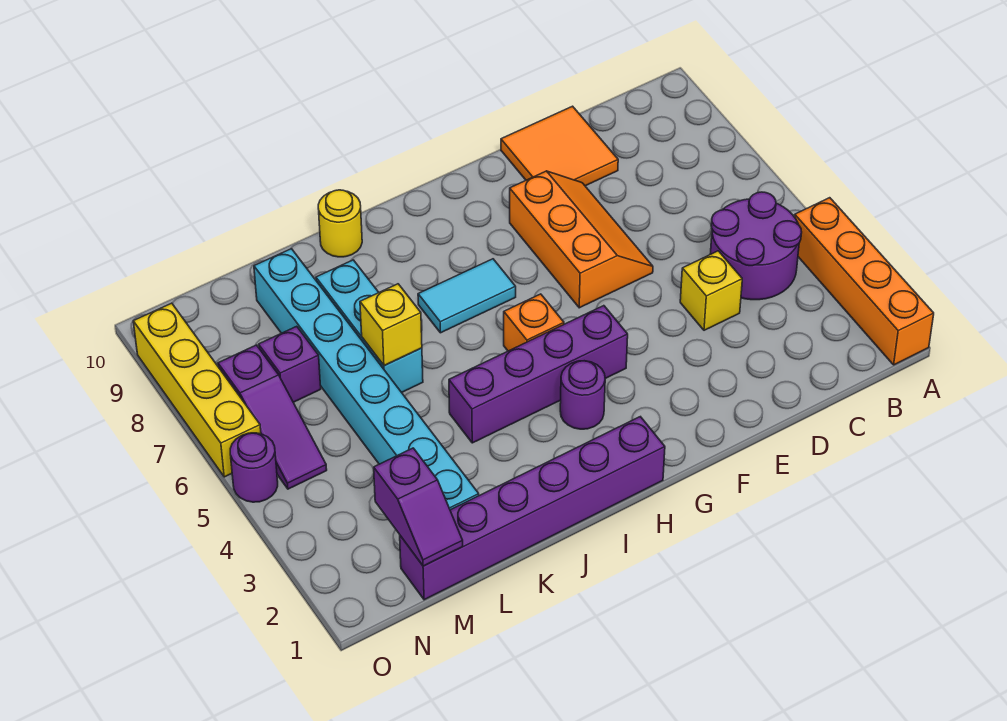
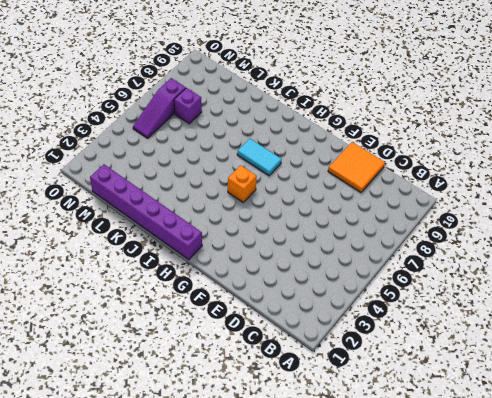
none -> orange 1x4 brick [795,198,934,365]
none -> purple 2x2 round brick [710,192,802,300]
none -> yellow 1x1 brick [680,251,742,330]

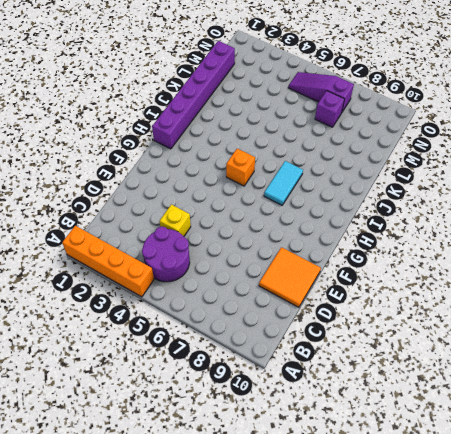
none -> orange 2x3 slope [510,171,653,308]
none -> purple 1x4 brick [449,306,628,443]
none -> purple 1x1 round brick [560,361,605,429]

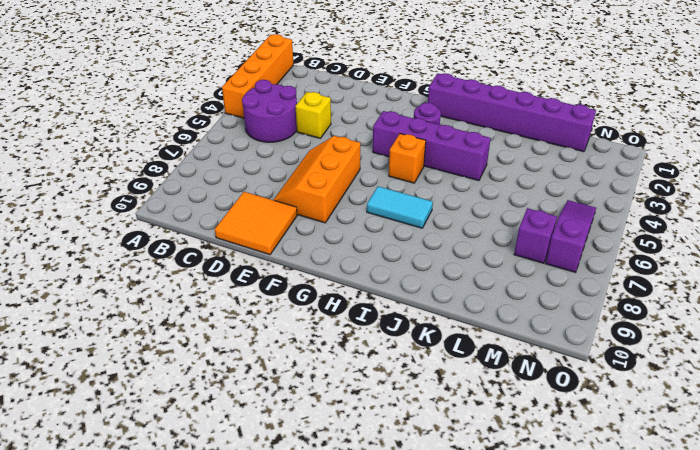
none -> yellow 1x1 round brick [318,190,362,257]
none -> cyan 1x3 brick [316,260,423,393]
none -> cyan 1x8 brick [254,249,479,510]

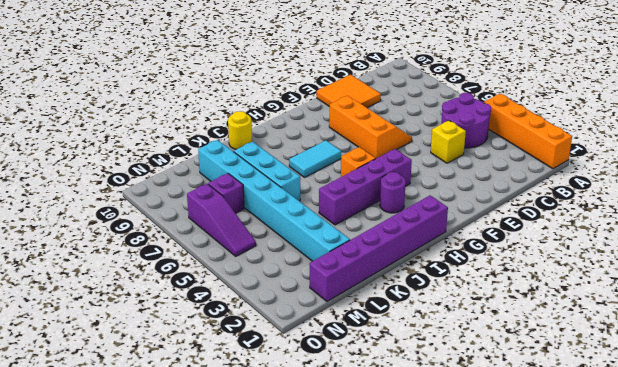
none -> purple 1x1 round brick [230,433,278,502]
none -> yellow 1x4 brick [133,303,261,477]
none -> yellow 1x1 brick [360,284,422,365]

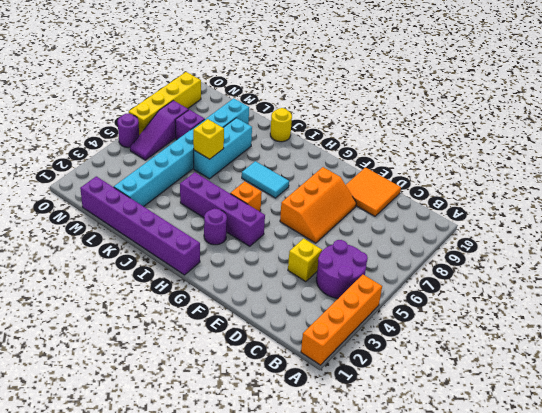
none -> purple 1x2 slope [374,448,463,566]

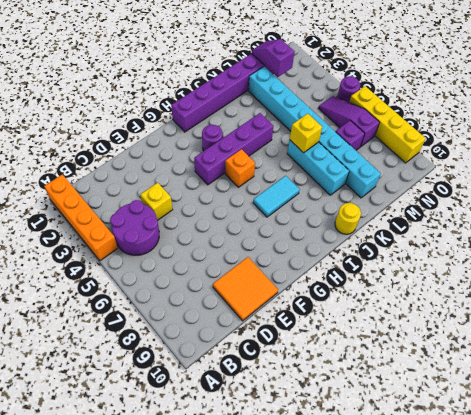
none -> orange 2x3 slope [510,171,653,308]

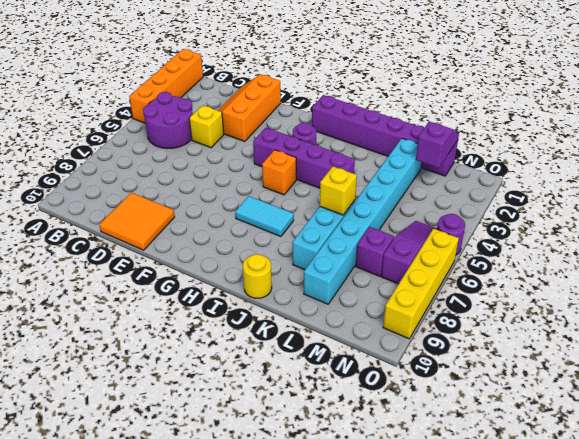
orange 2x3 slope [218,74,281,142] -> orange 2x3 slope moved to [510,171,653,308]

